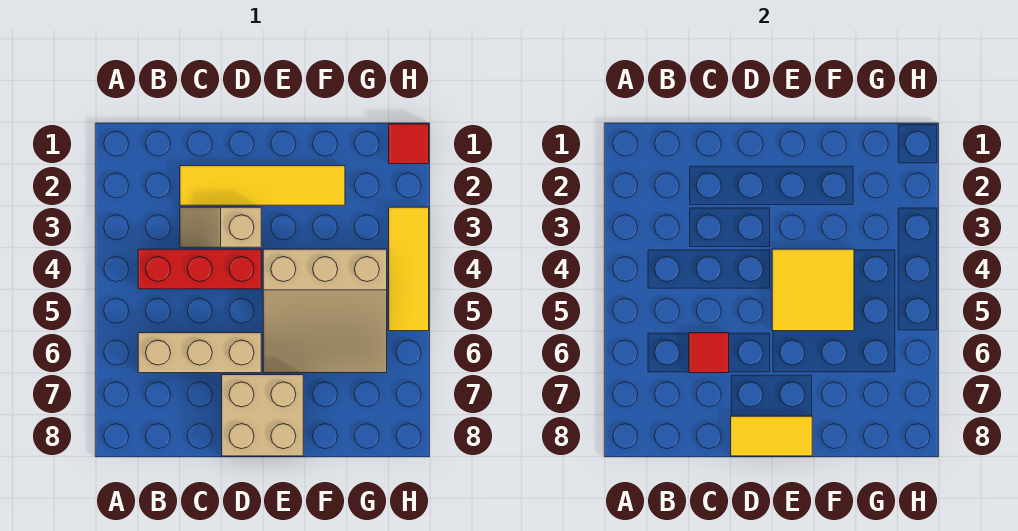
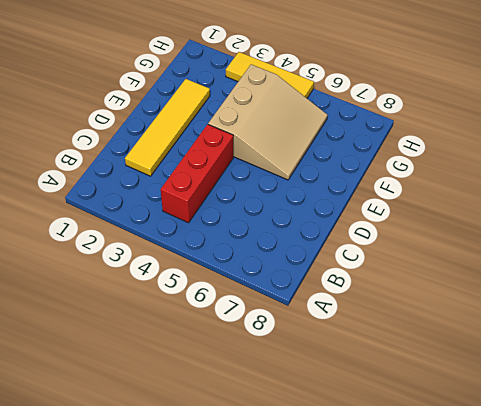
none -> tan 1x3 brick [138,333,261,373]
none -> tan 1x2 slope [180,207,261,247]

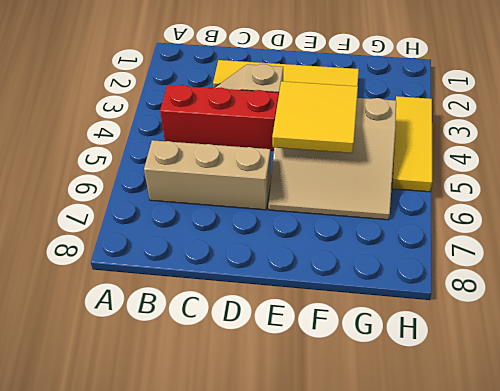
none -> tan 2x2 brick [222,375,303,456]
none -> red 1x1 tile [389,124,429,164]

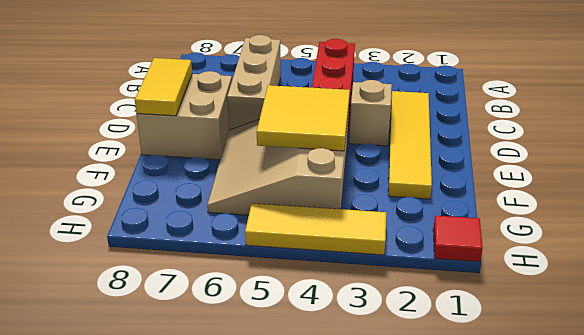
none -> red 1x1 tile [689,333,729,373]

